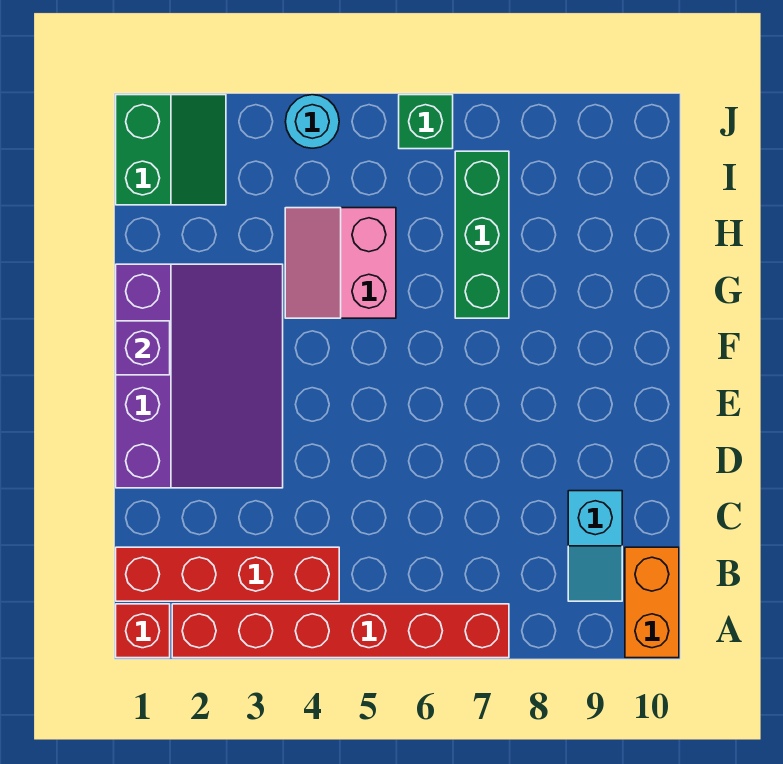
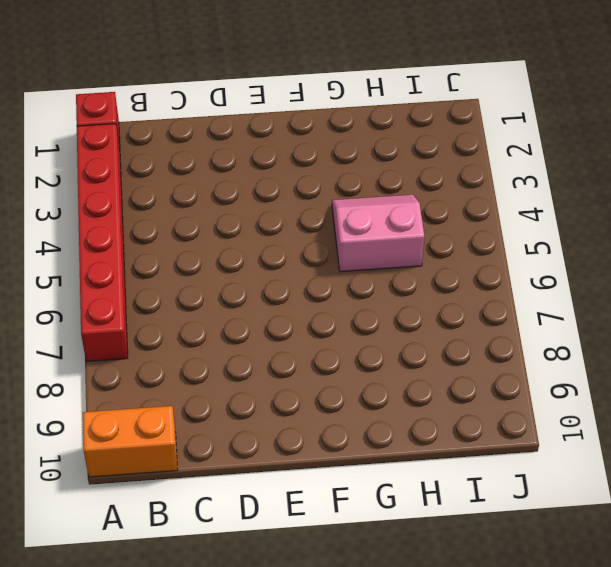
none -> red 1x4 brick [116,547,339,601]
none -> cyan 1x2 slope [568,491,622,601]
none -> purple 3x4 slope [116,264,283,488]

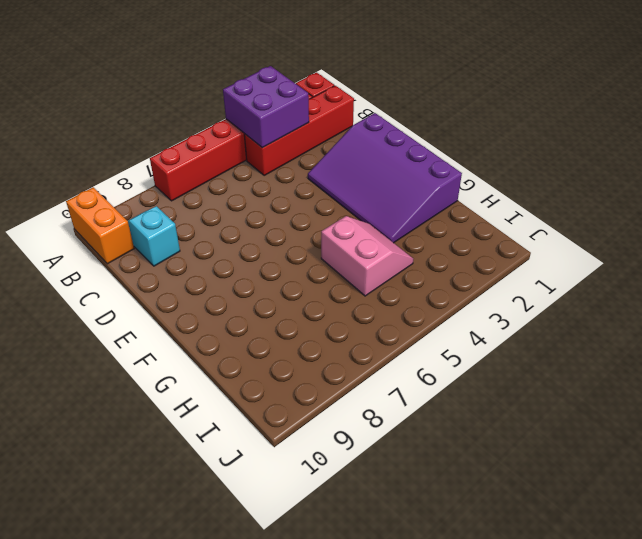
purple 2x2 brick [223,66,309,148] -> none
none -> green 1x3 brick [455,151,509,318]
none -> green 2x2 slope [116,95,226,205]
none -> cyan 1x1 round brick [285,95,339,148]

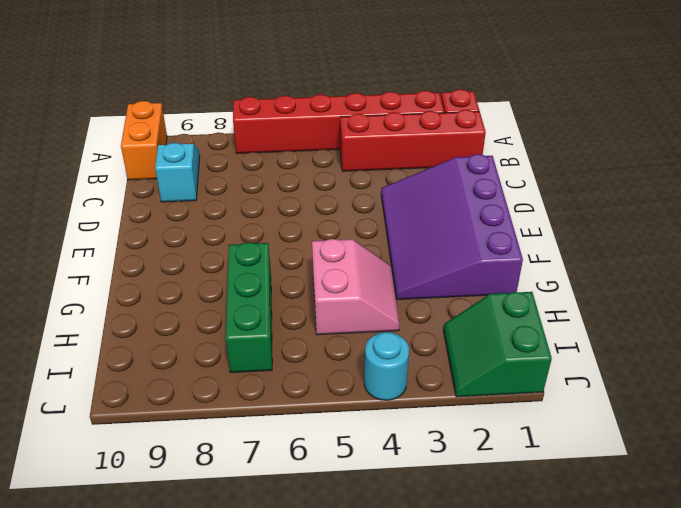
none -> green 1x1 brick [399,95,453,149]
none -> purple 1x1 brick [116,321,170,375]

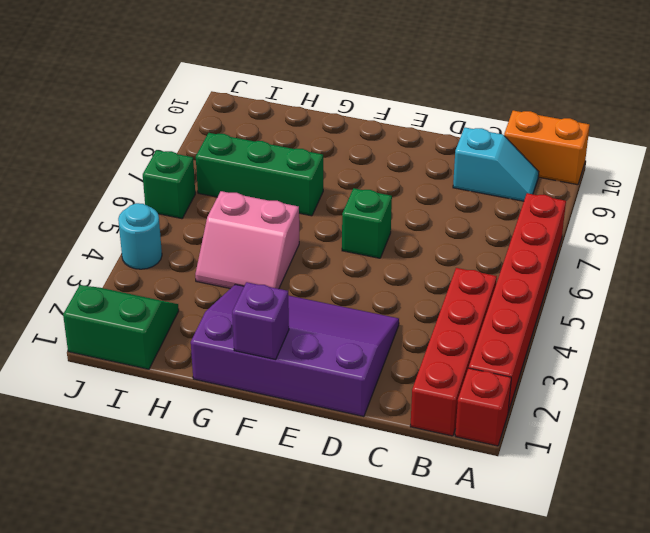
green 1x1 brick [342,188,392,258] -> none

